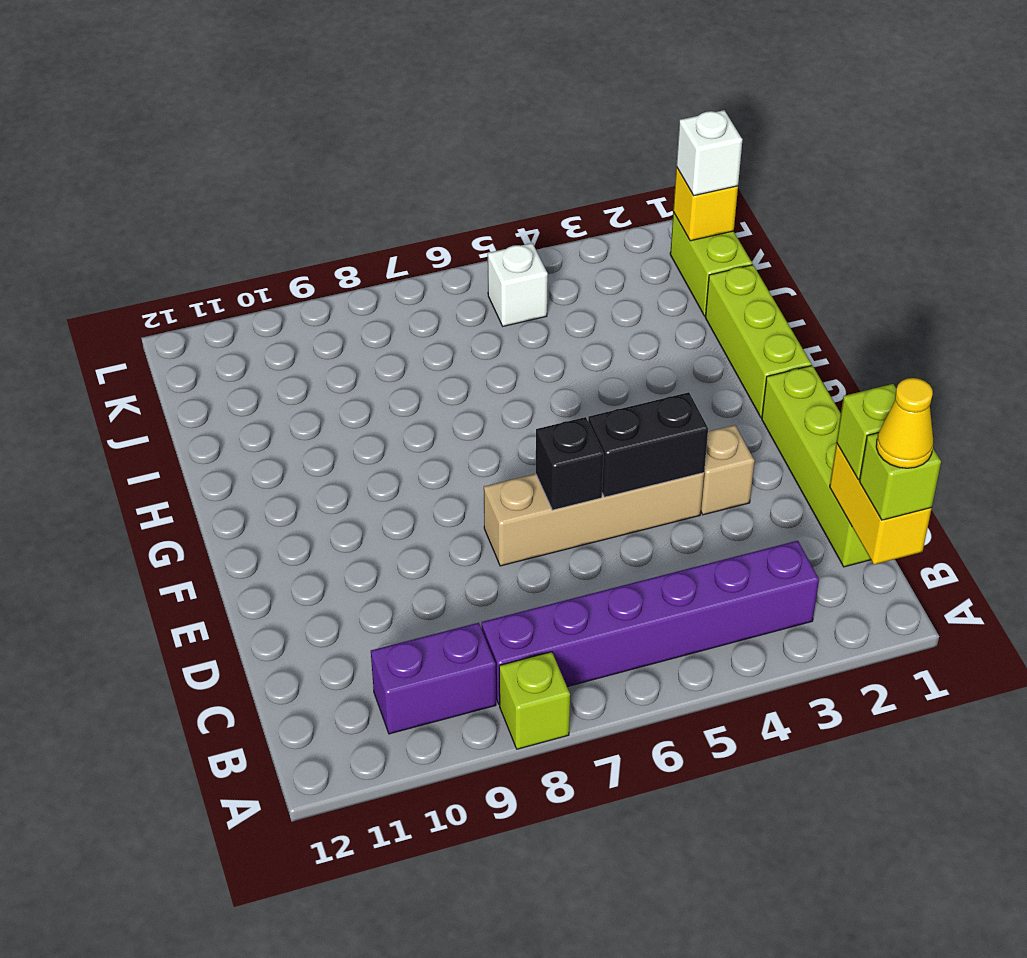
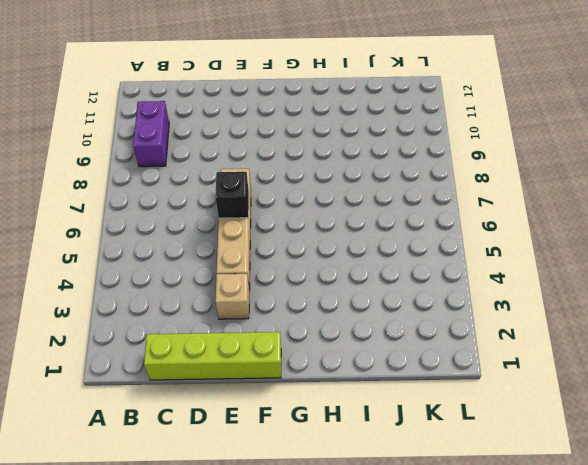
none -> lime 1x1 brick [499,652,570,749]
none -> purple 1x6 brick [482,541,819,705]
none -> lime 1x3 brick [705,265,811,417]

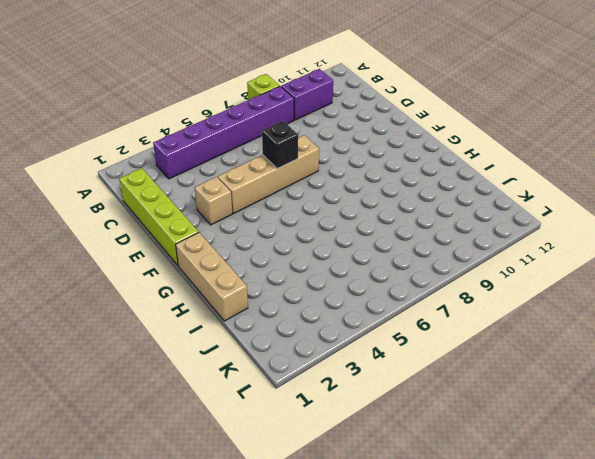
tan 1x3 brick [176,233,248,321] -> lime 1x3 brick [705,265,811,417]
none -> lime 1x2 brick [670,212,752,316]
none -> white 1x1 brick [488,243,548,326]
none -> yellow 1x2 brick [830,443,932,565]

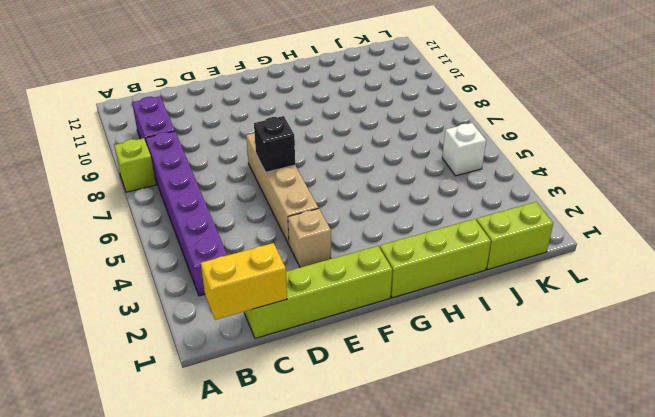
none -> black 1x2 brick [588,392,708,497]
none -> yellow 1x1 brick [673,167,738,241]
none -> lime 1x1 brick [859,433,941,520]

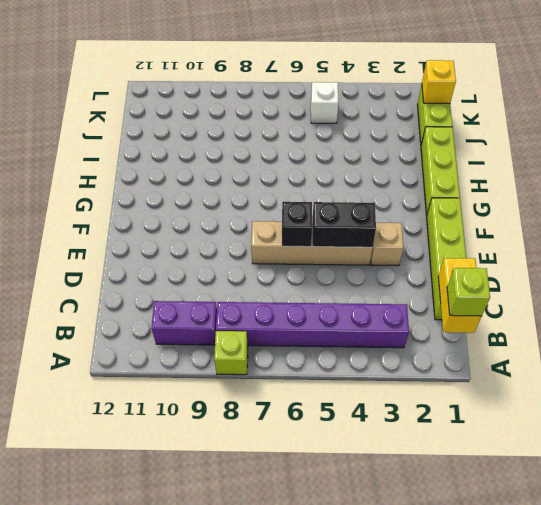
none -> lime 1x1 brick [837,384,896,480]
none -> white 1x1 brick [676,110,743,196]
none -> yellow 1x1 cone [876,378,933,468]

